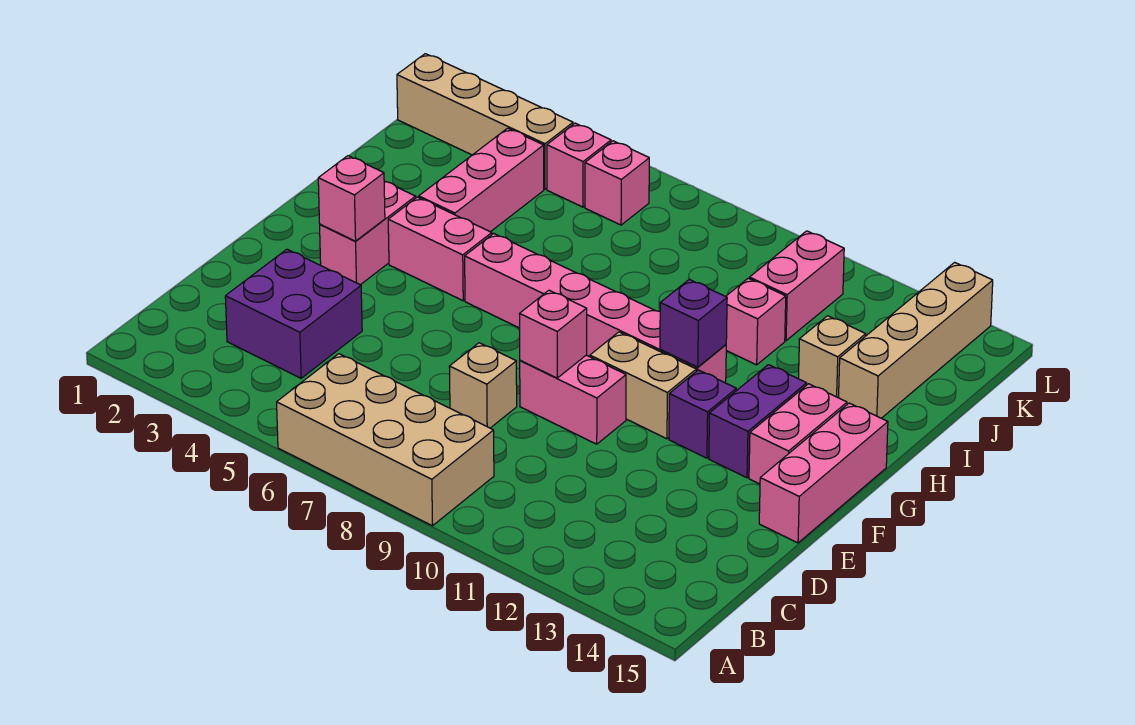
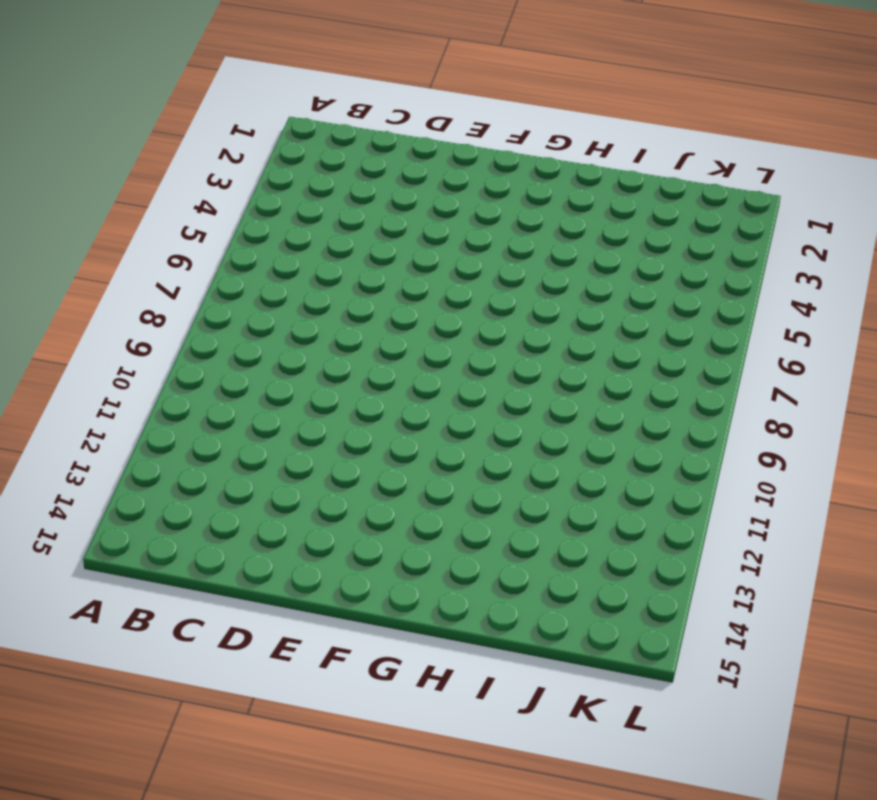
none -> tan 2x4 brick [277,354,494,526]
none -> purple 2x2 brick [225,249,362,378]
none -> tan 1x1 brick [449,343,517,428]

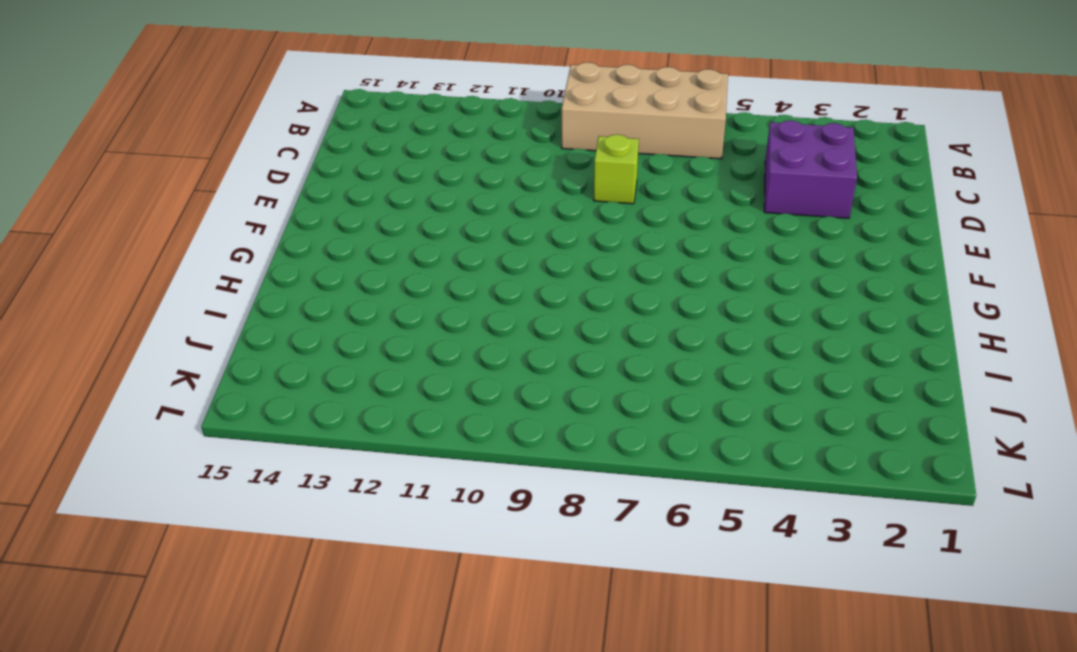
lime 1x1 brick [594,135,639,204] -> tan 1x1 brick [449,343,517,428]
none -> pink 1x2 brick [520,355,626,444]
none -> pink 1x3 brick [759,403,888,543]
none -> pink 1x2 brick [320,182,416,285]

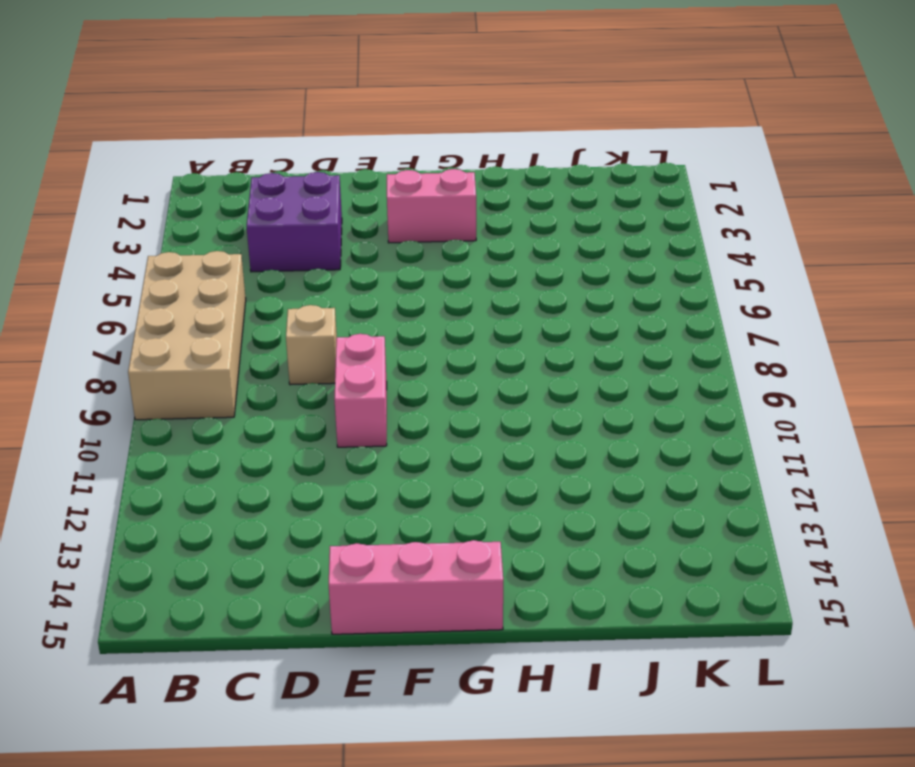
none -> tan 1x2 brick [590,332,696,439]
none -> purple 1x1 brick [669,370,736,458]
none -> purple 1x2 brick [709,365,807,478]

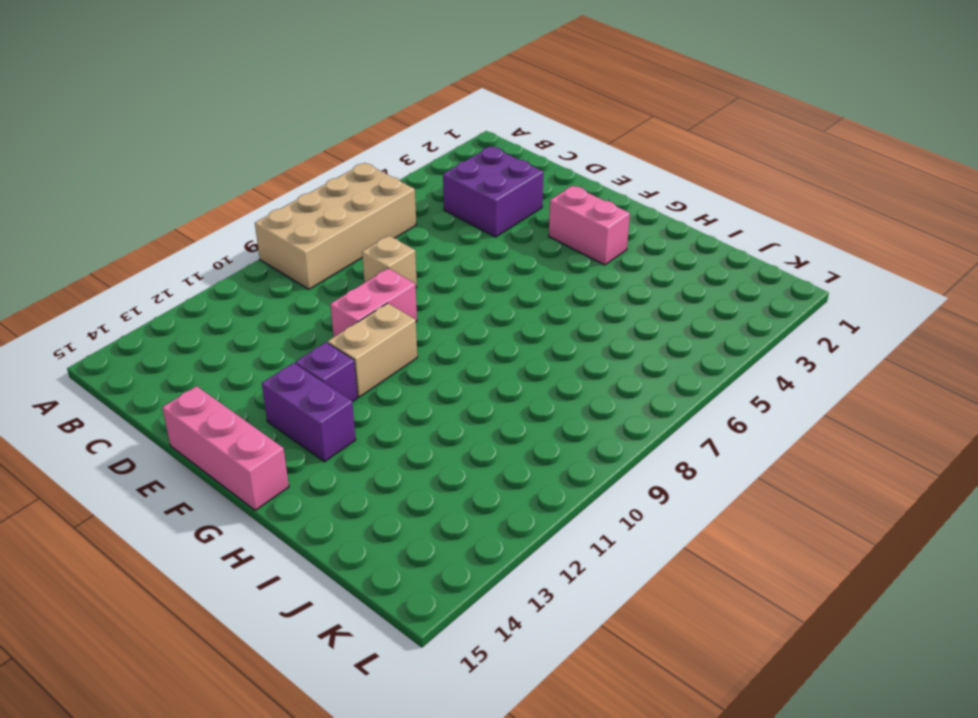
none -> pink 1x2 brick [749,384,847,484]
none -> pink 1x2 brick [388,197,492,301]
none -> pink 1x6 brick [465,234,726,383]

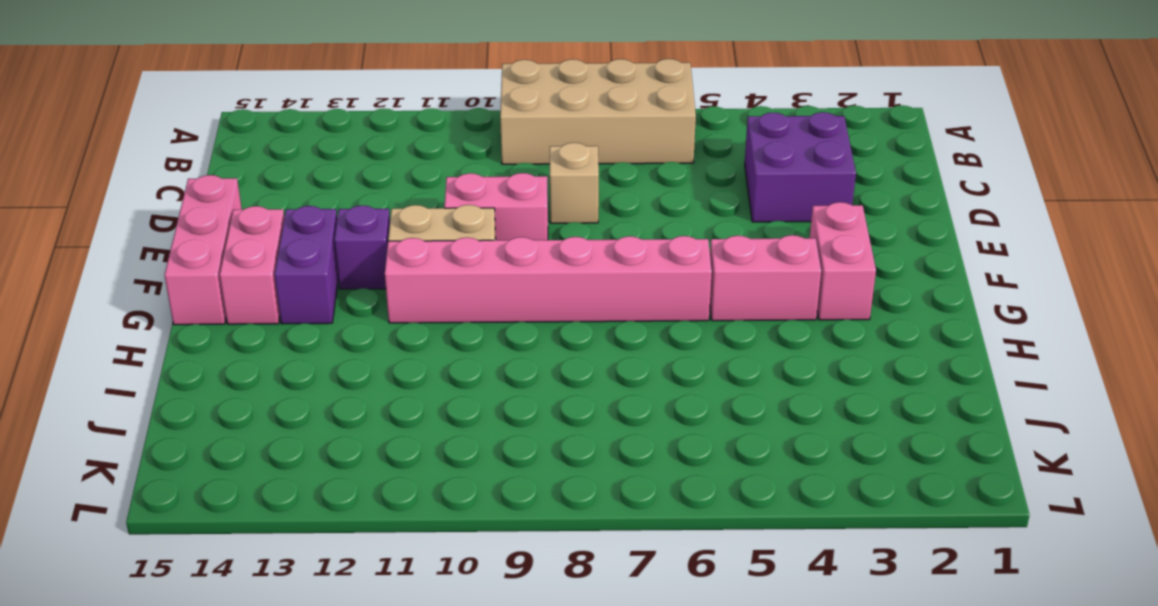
none -> pink 1x3 brick [419,128,544,232]
none -> pink 1x1 brick [726,278,786,365]
none -> tan 1x1 brick [799,316,866,398]

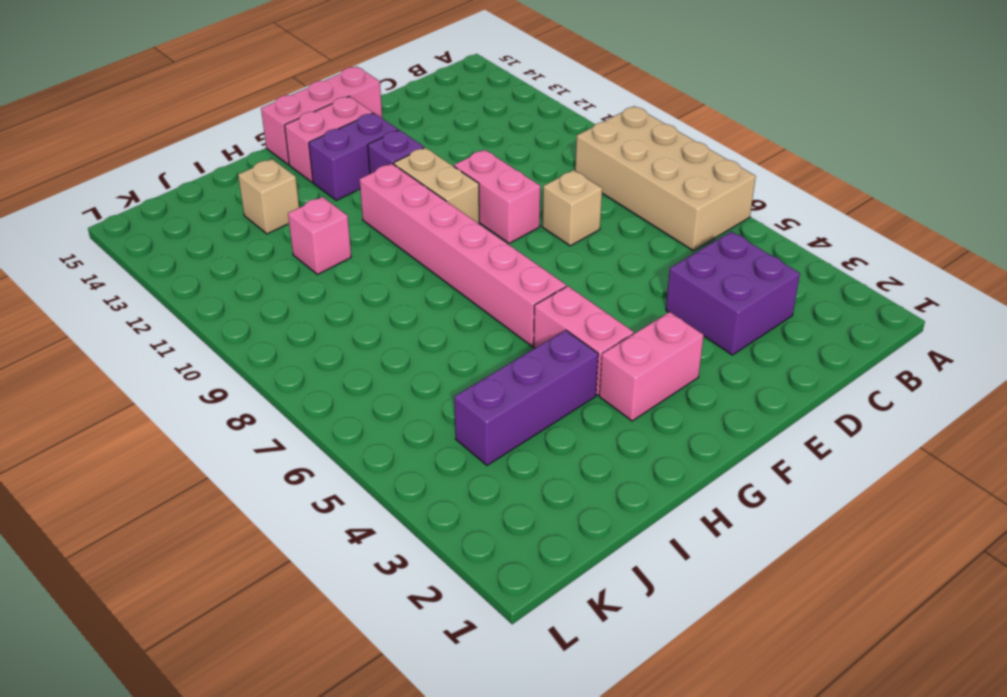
purple 1x3 brick [454,330,598,465] -> pink 1x3 brick [419,128,544,232]
none -> tan 1x4 brick [839,262,993,418]
none -> pink 1x2 brick [749,231,844,341]
none -> tan 1x4 brick [397,54,573,189]

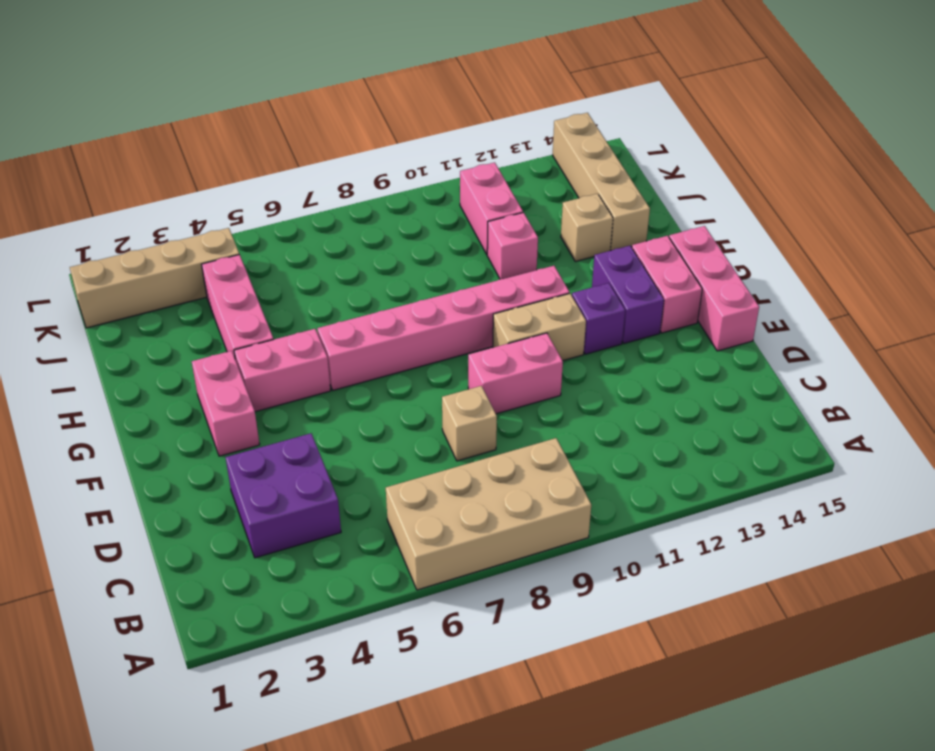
none -> pink 1x1 brick [547,123,611,207]
none -> pink 1x1 brick [585,141,649,225]
none -> pink 1x1 brick [520,290,587,378]

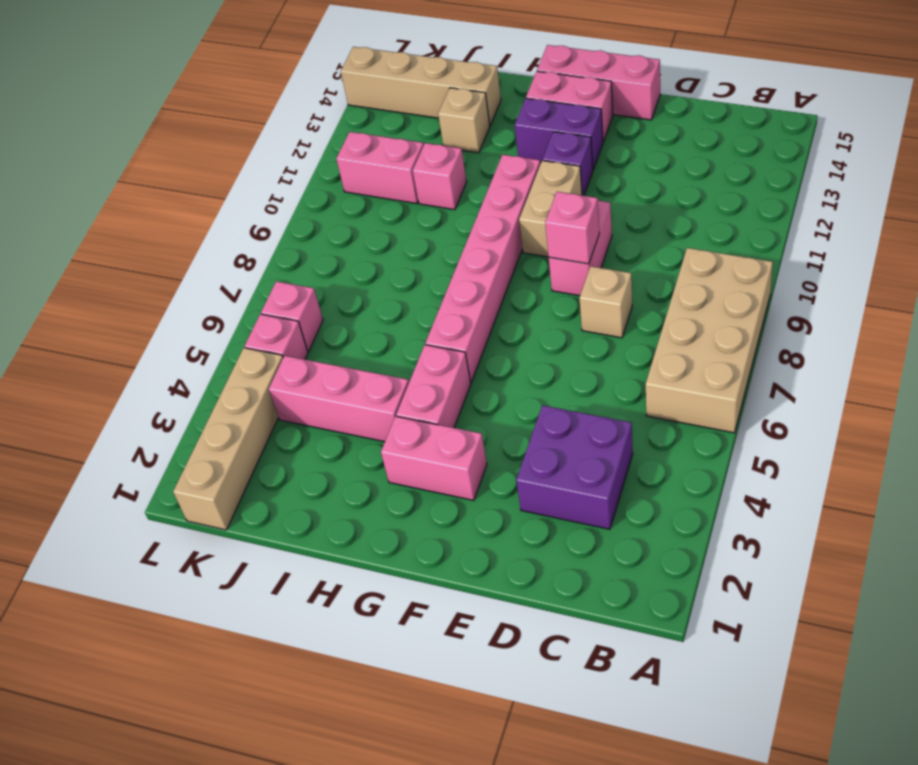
none -> pink 1x1 brick [318,156,385,241]
none -> purple 1x1 brick [660,280,727,367]

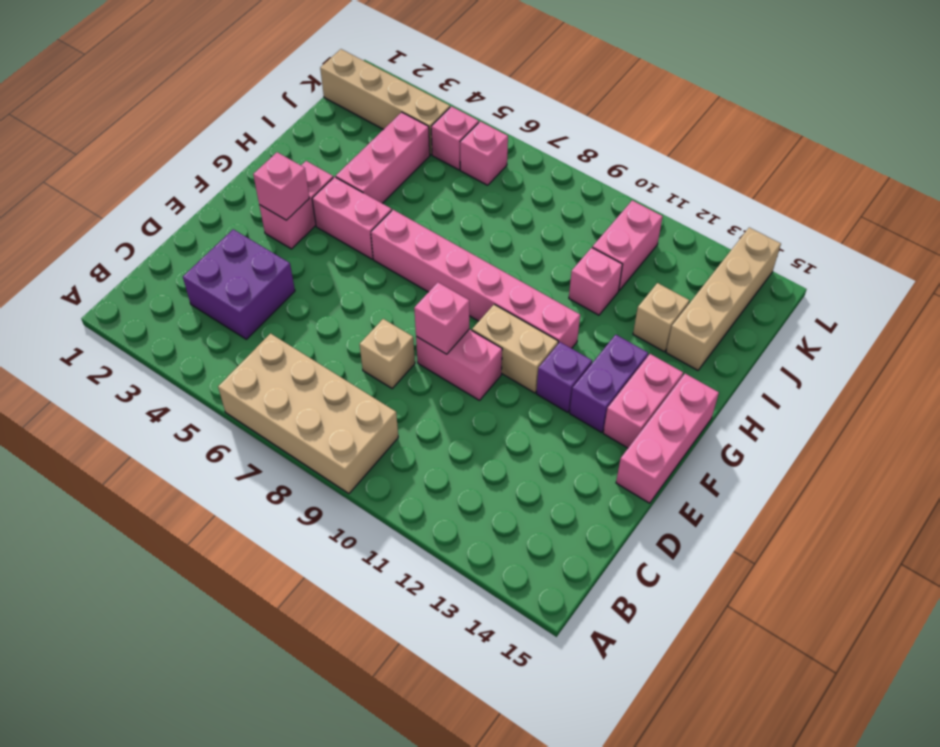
none -> purple 1x1 brick [660,280,727,367]

